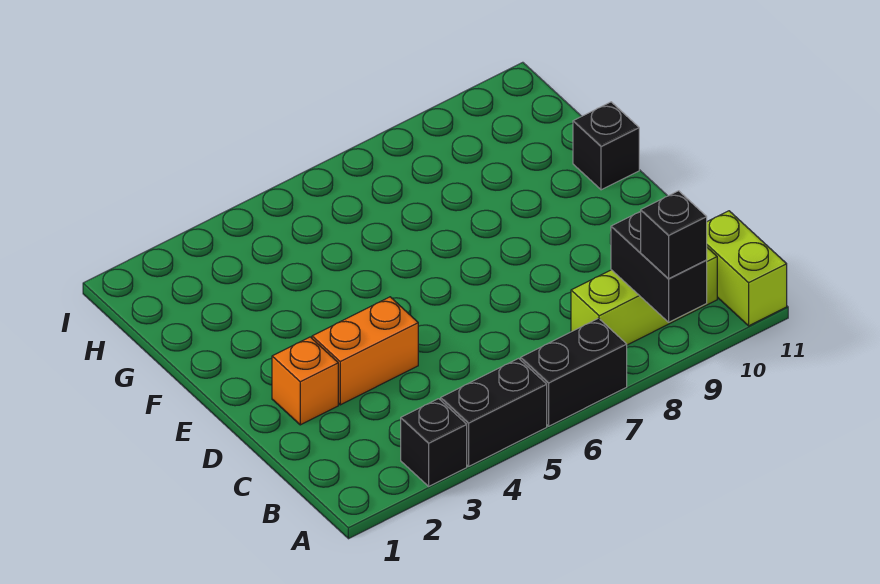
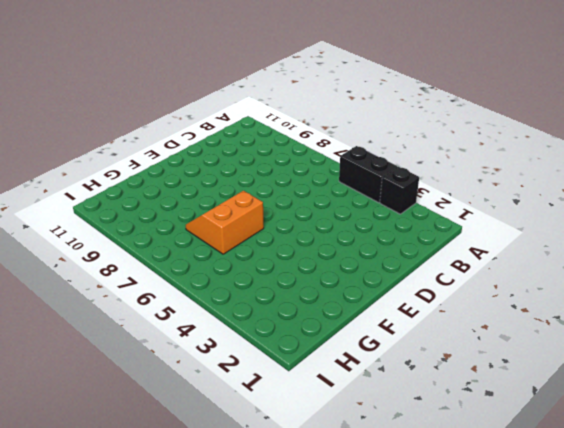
orange 2x2 slope [186,191,264,254] -> none
none -> black 1x2 brick [521,318,627,426]
none -> lime 1x2 brick [707,211,787,326]

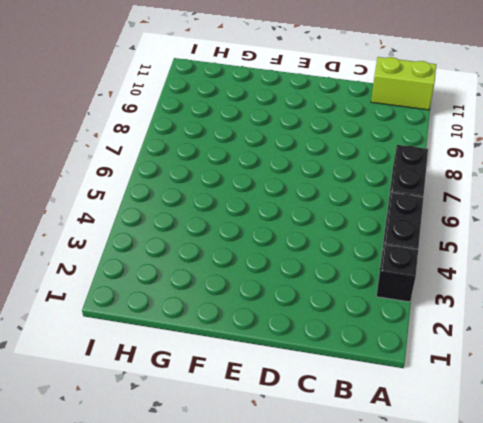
none -> lime 1x3 brick [571,248,717,345]
none -> orange 1x1 brick [272,337,338,425]

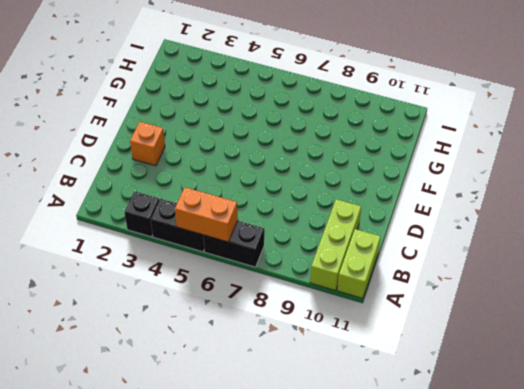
orange 1x2 brick [175,187,238,242] -> orange 1x2 brick moved to [312,297,418,405]
lime 1x3 brick [310,199,361,291] -> lime 1x3 brick turned to [571,248,717,345]
none -> black 1x1 brick [573,102,639,190]
none -> black 1x2 brick [611,211,707,322]

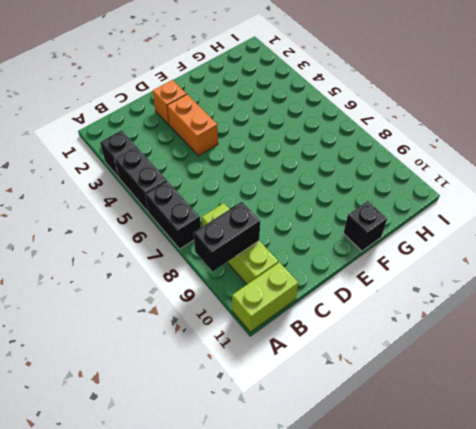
none -> black 1x1 brick [641,191,707,278]

